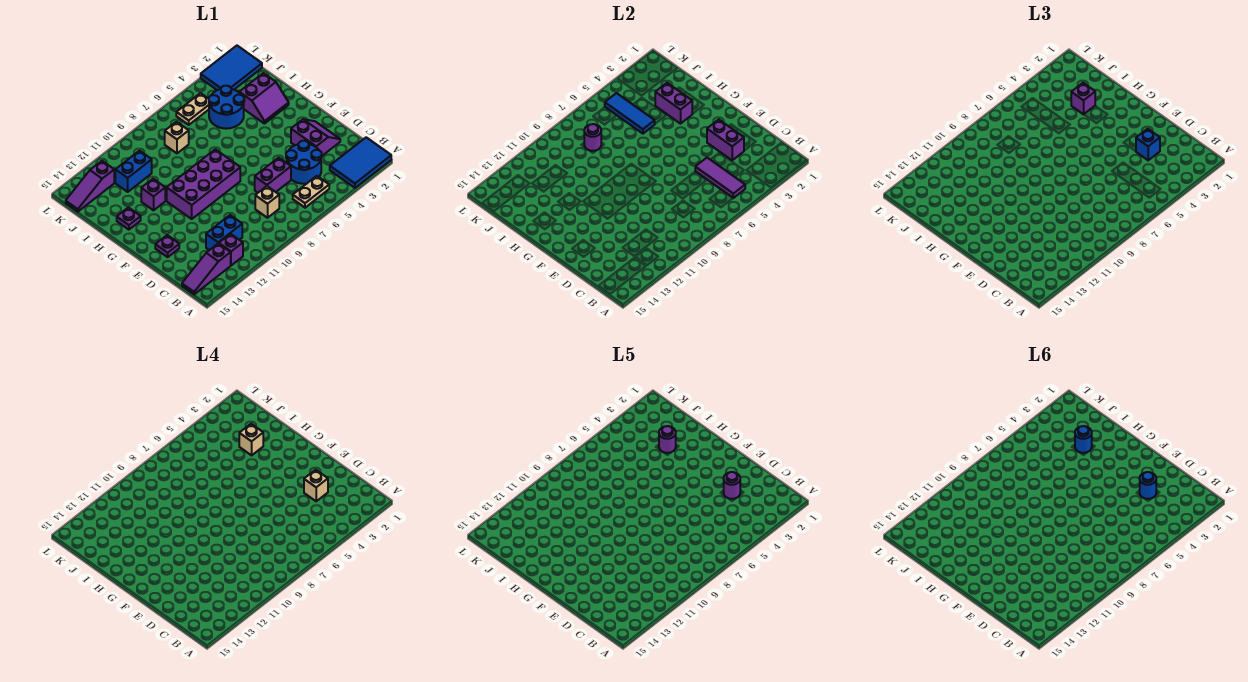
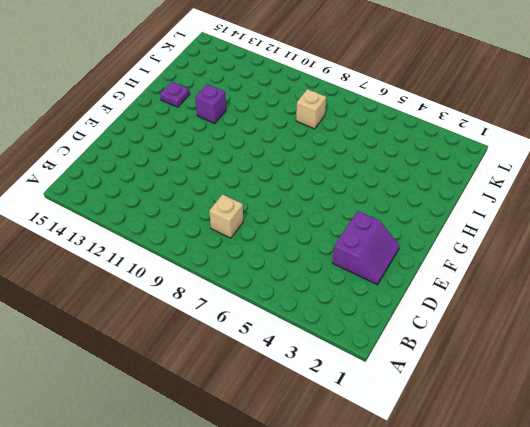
none -> blue 2x3 tile [330,137,391,188]
none -> tan 1x2 plate [293,176,329,208]
none -> purple 1x1 brick [219,234,243,265]
none -> purple 1x3 slope [182,244,231,294]

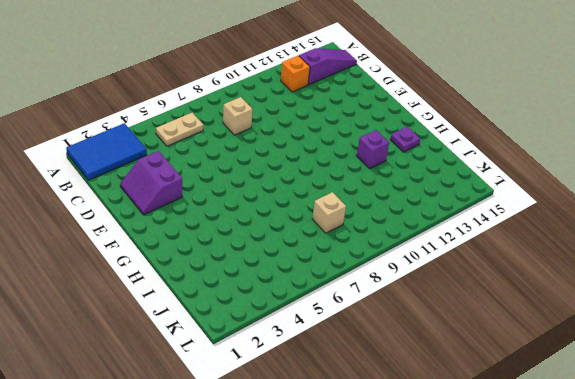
orange 1x1 brick [281,56,310,92] -> purple 1x1 brick [219,234,243,265]
none -> blue 2x2 round brick [286,141,322,184]
none -> blue 1x2 brick [206,215,242,250]
none -> purple 1x2 brick [255,158,291,193]
none -> purple 1x1 plate [155,235,179,257]

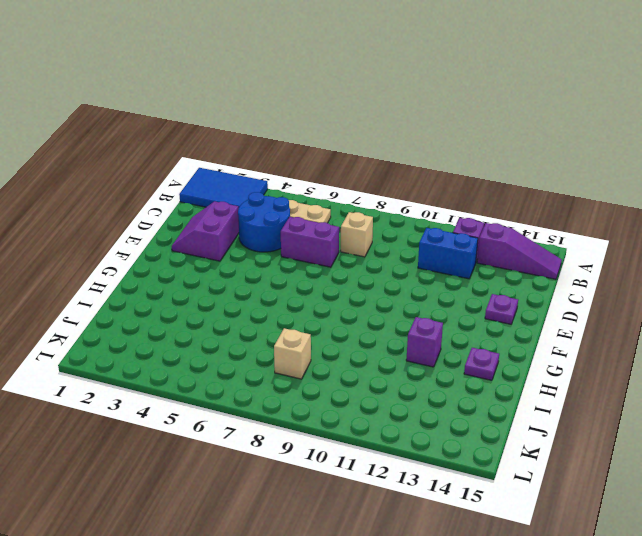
none -> purple 2x4 brick [167,149,240,219]
none -> purple 2x2 slope [239,73,289,124]
none -> blue 2x2 round brick [209,86,244,129]
none -> blue 1x2 brick [115,151,152,192]

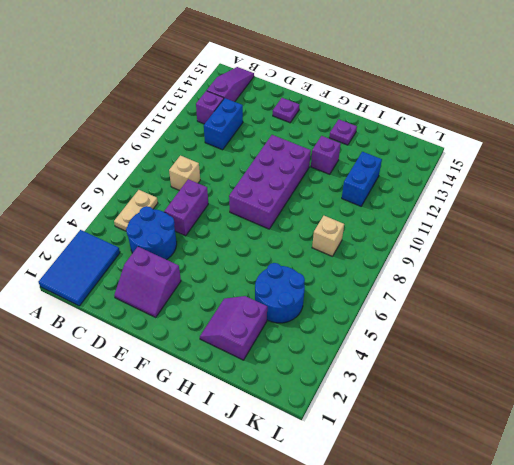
none -> blue 2x3 tile [201,46,262,90]
none -> tan 1x2 plate [176,93,209,125]
none -> purple 1x3 slope [66,161,114,212]
none -> purple 1x3 tile [695,158,745,198]

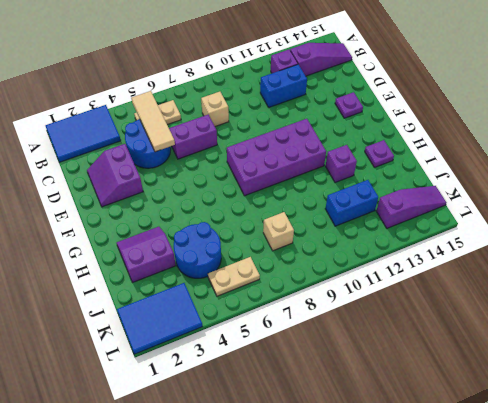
tan 1x3 tile [131,91,175,152] -> purple 1x3 tile [695,158,745,198]
none -> purple 1x2 brick [707,120,744,160]
none -> purple 1x2 brick [655,83,692,124]
none -> blue 1x3 tile [605,93,655,134]
none -> purple 1x1 round brick [584,124,601,151]

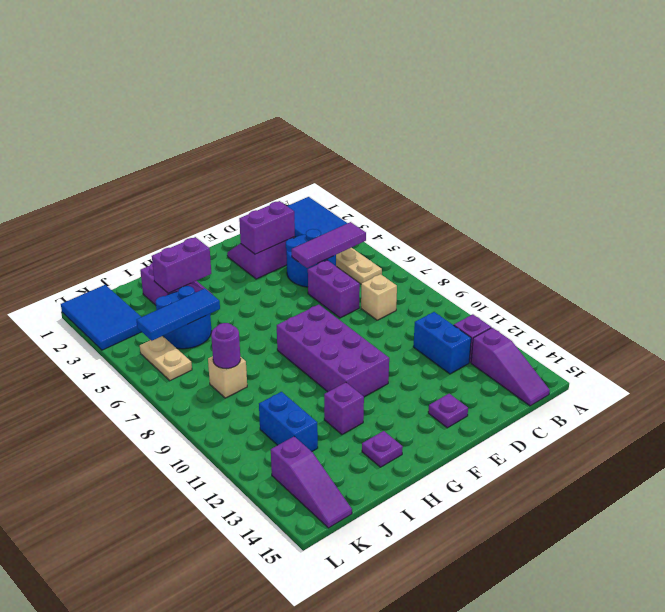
none -> blue 1x1 brick [1136,129,1160,160]
none -> purple 1x1 brick [1071,83,1095,114]
none -> tan 1x1 brick [304,470,328,501]
none -> tan 1x1 brick [239,424,263,455]

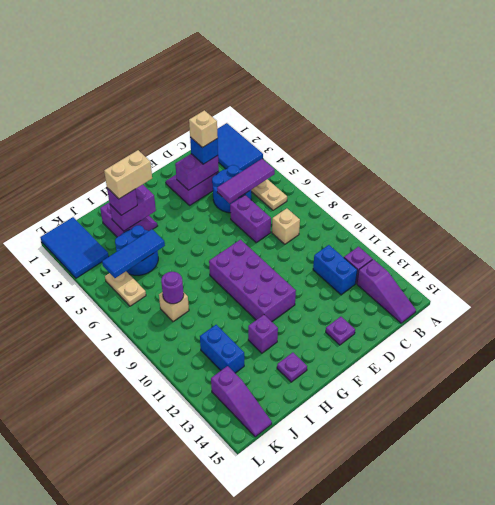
tan 1x2 brick [104,150,152,199] -> tan 1x1 brick [239,424,263,455]
none -> purple 1x1 round brick [724,472,740,499]
none -> purple 1x1 round brick [659,426,676,453]
none -> blue 1x1 round brick [1140,472,1156,499]
none -> blue 1x1 round brick [1075,426,1092,453]

